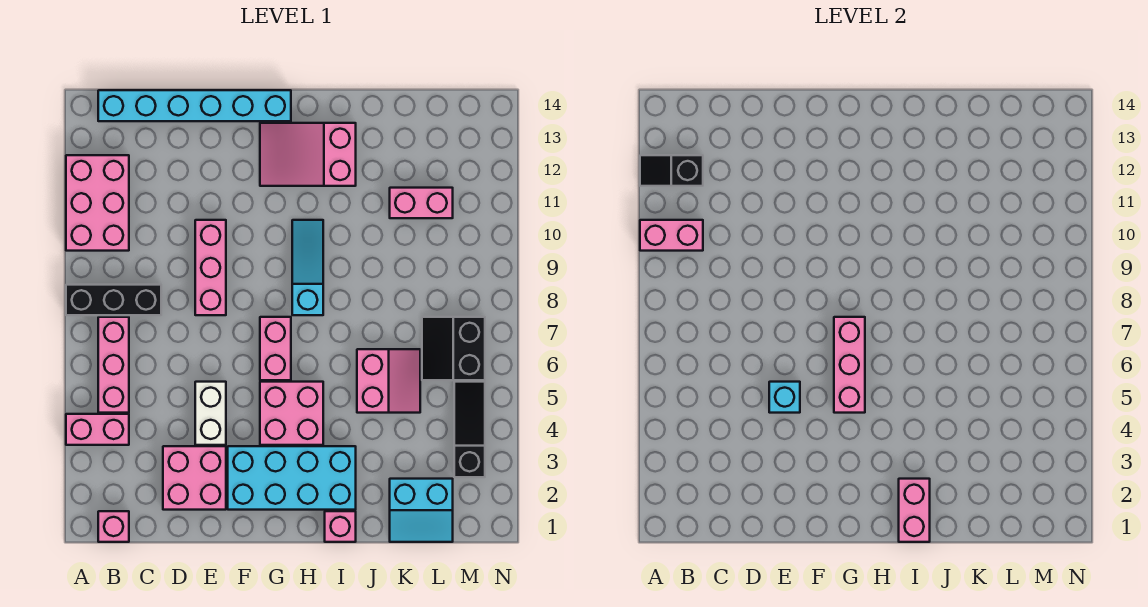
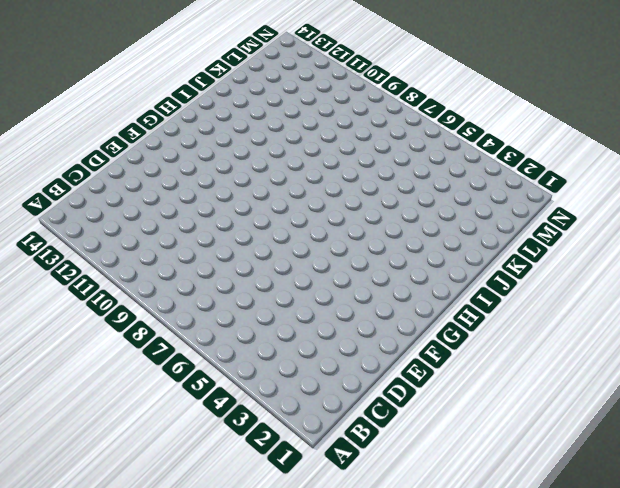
none -> pink 1x2 brick [66,414,129,445]
none -> black 1x3 brick [66,285,161,315]
none -> pink 2x3 brick [66,155,129,251]

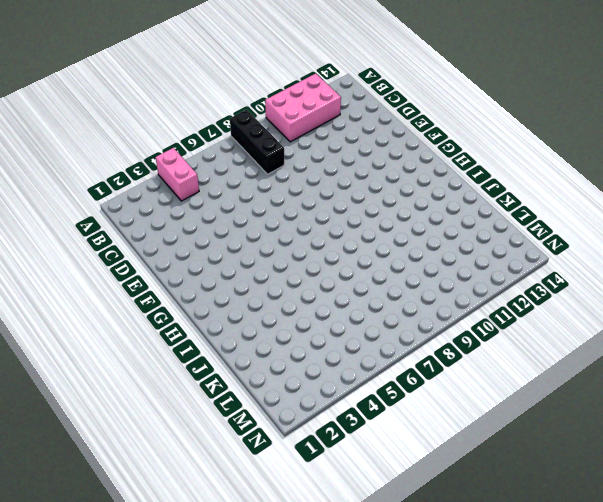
none -> pink 1x1 brick [98,511,129,542]
none -> pink 1x3 brick [98,317,129,413]
none -> cyan 1x6 brick [98,90,291,121]

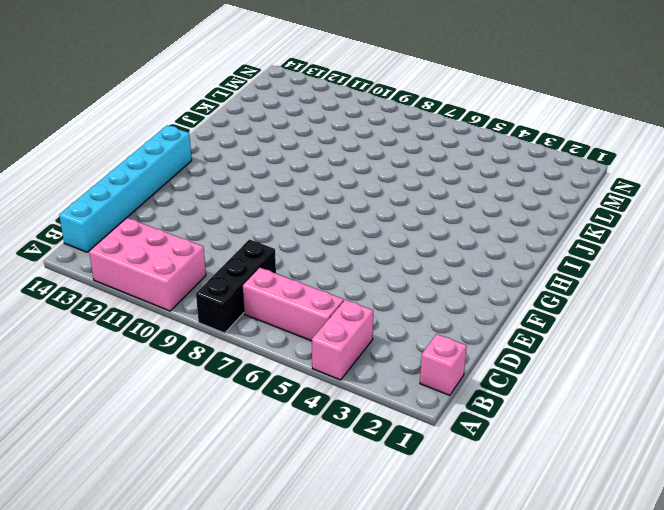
none -> pink 2x2 brick [163,446,226,510]
none -> white 1x2 brick [195,382,226,445]
none -> pink 1x3 brick [195,220,226,315]

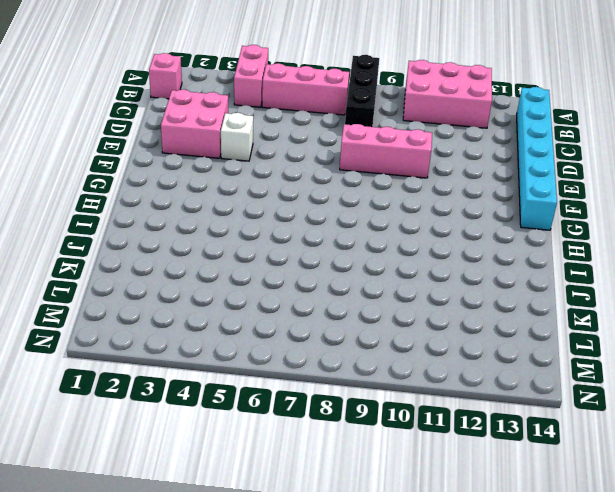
white 1x1 brick [221,113,253,161] -> white 1x2 brick [195,382,226,445]
none -> cyan 2x4 brick [228,446,356,510]
none -> pink 2x2 brick [260,382,323,445]
none -> pink 1x2 brick [260,317,291,380]

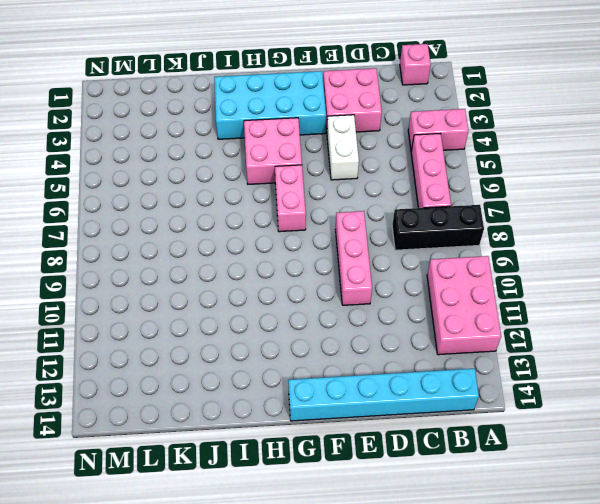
none -> pink 2x3 slope [260,123,356,186]
none -> cyan 1x3 slope [292,220,323,315]
none -> pink 1x1 brick [325,511,356,542]

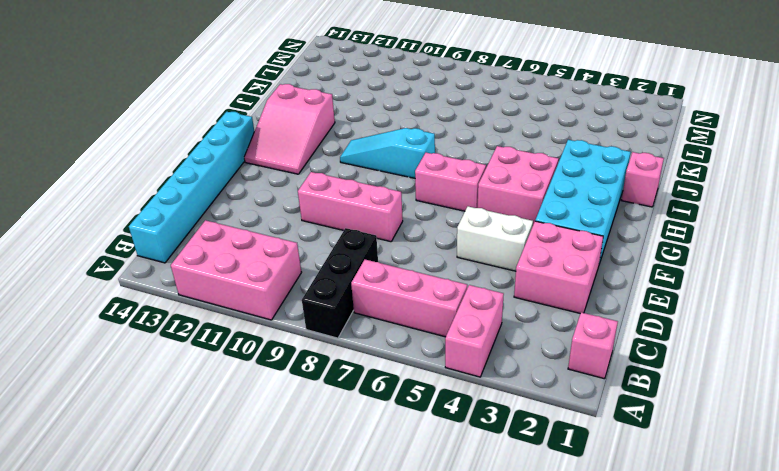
none -> pink 2x2 slope [357,349,420,413]
none -> cyan 2x2 slope [390,479,453,542]
none -> pink 1x2 brick [390,188,453,218]

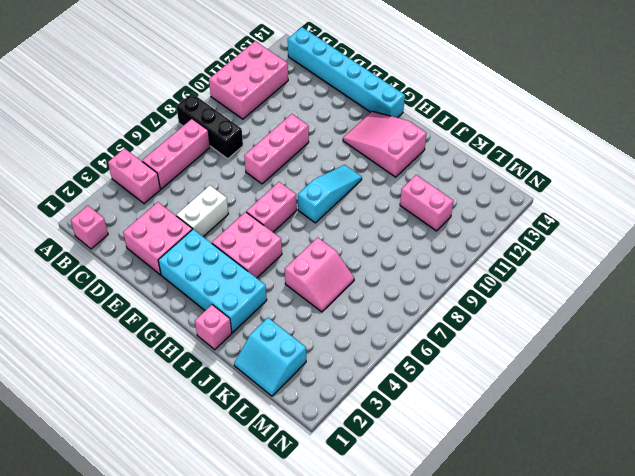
none -> black 2x2 slope [422,317,485,380]
none -> black 1x3 slope [454,382,485,477]
none -> pink 1x2 brick [640,220,703,251]

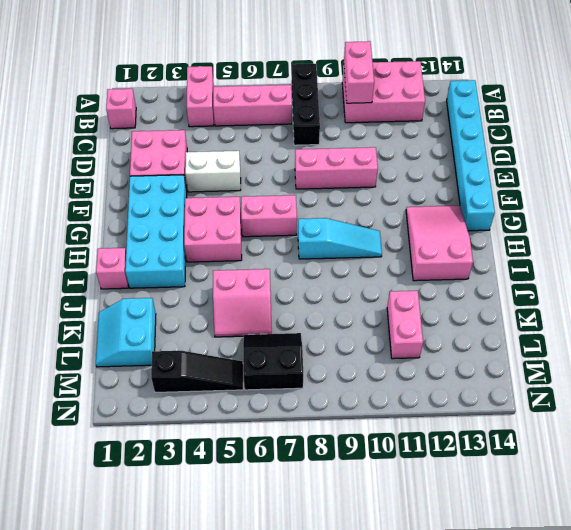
none -> black 1x2 slope [640,155,703,186]
none -> cyan 1x1 brick [769,382,800,413]
none -> pink 1x3 brick [834,317,865,413]

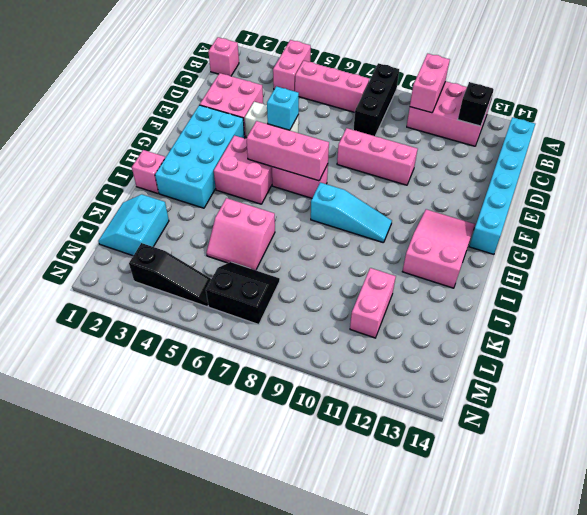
none -> pink 1x2 brick [899,479,930,542]

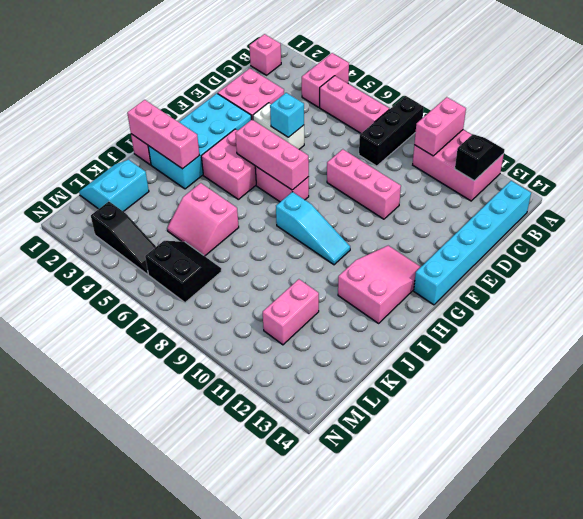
pink 1x3 brick [127,100,200,169] -> pink 1x2 brick [899,479,930,542]

